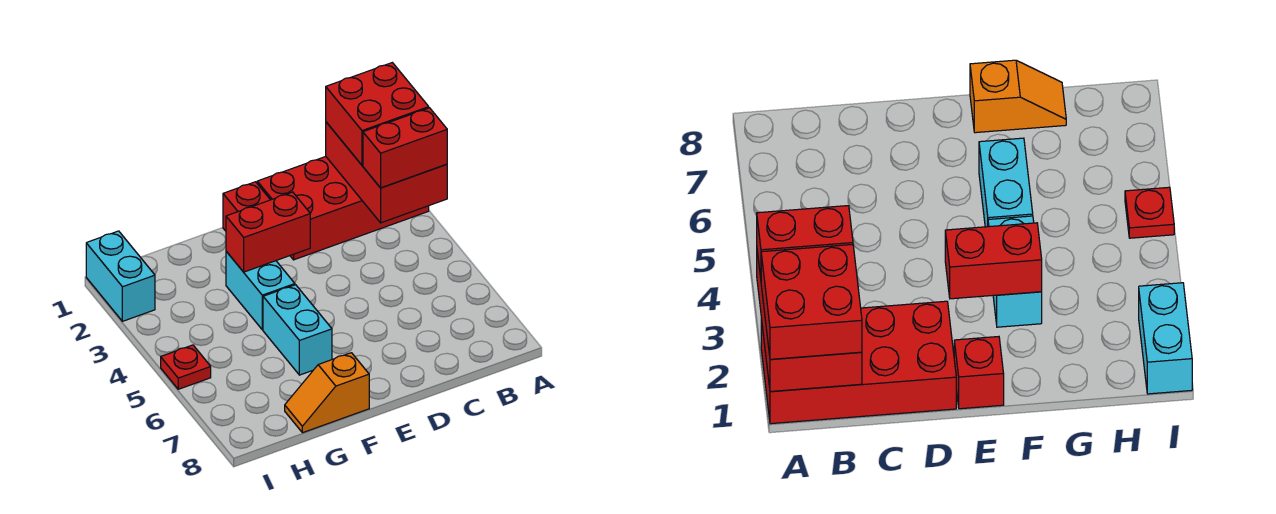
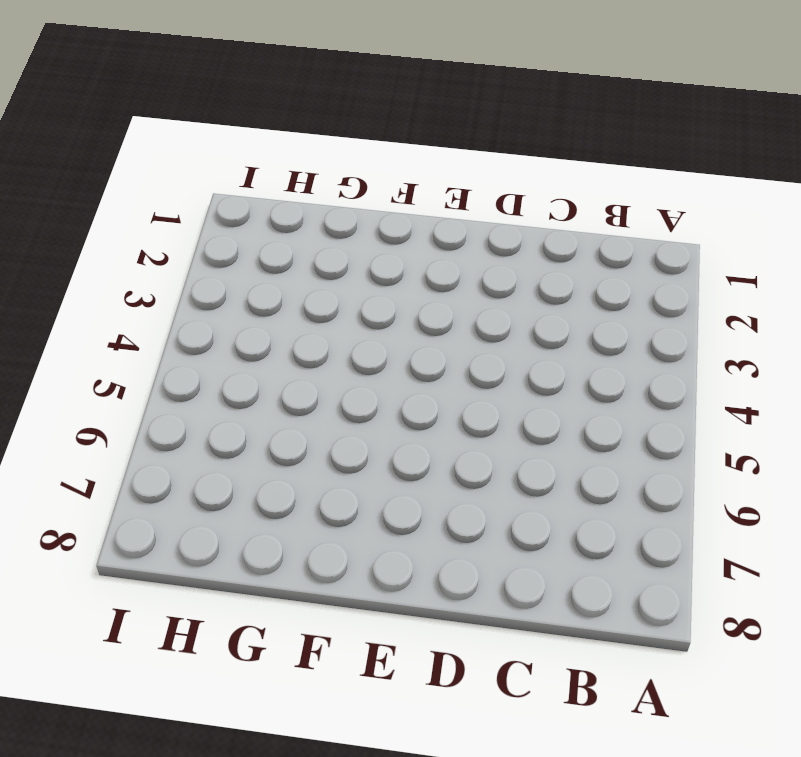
none -> red 2x4 brick [257,157,429,260]
none -> red 1x1 brick [223,182,270,231]

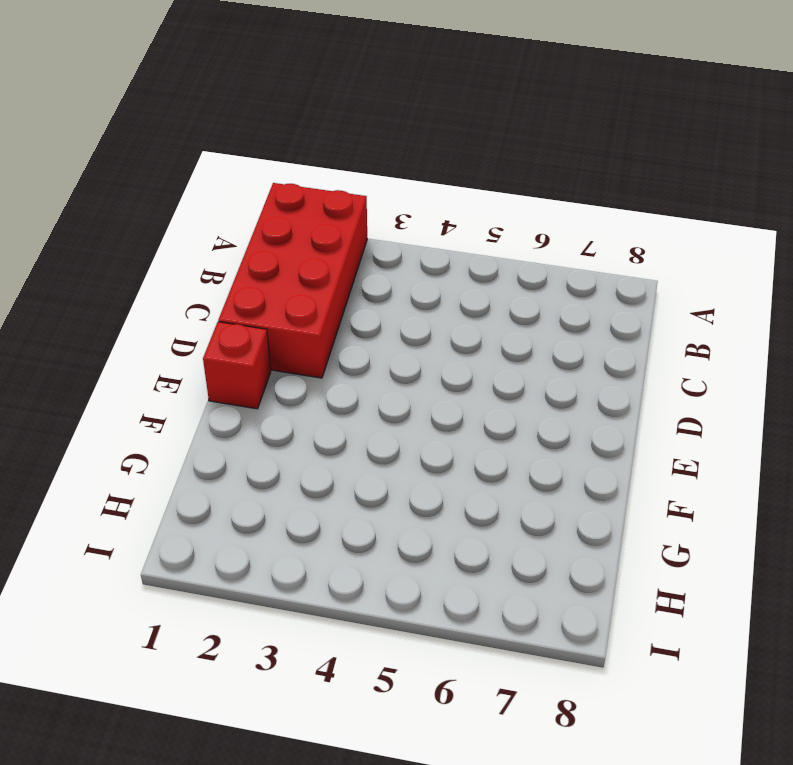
none -> cyan 1x2 brick [226,251,295,330]
none -> cyan 1x2 brick [263,285,332,375]

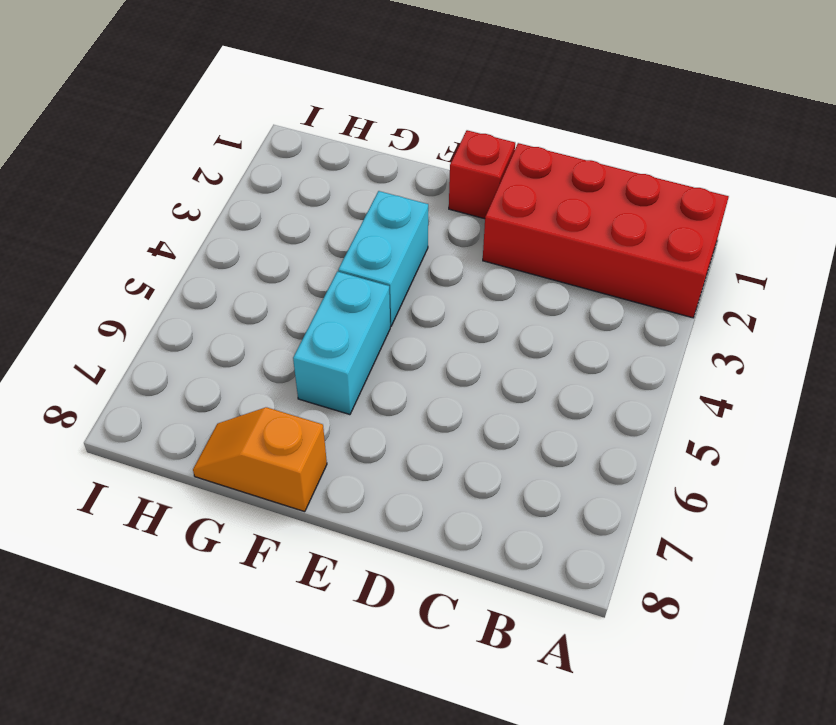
none -> cyan 1x2 brick [86,231,155,321]
none -> red 1x1 plate [161,345,211,389]

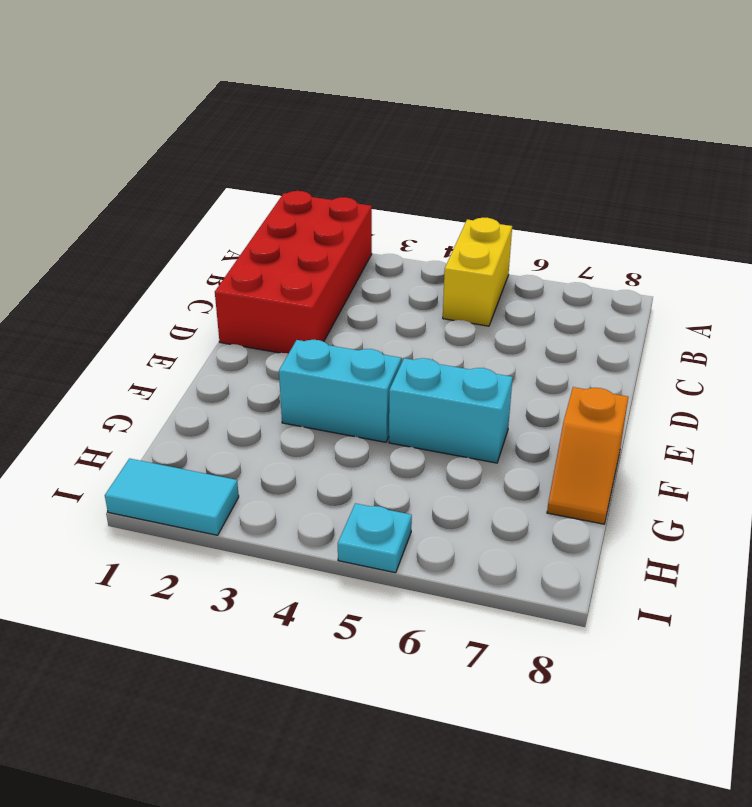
yellow 1x2 brick [443,218,512,326] -> none
cyan 1x2 tile [105,459,239,535] -> cyan 1x2 brick [86,231,155,321]
cyan 1x1 plate [338,503,412,573] -> red 1x1 plate [161,345,211,389]
none -> red 1x1 brick [223,182,270,231]
none -> red 2x3 brick [326,122,447,223]

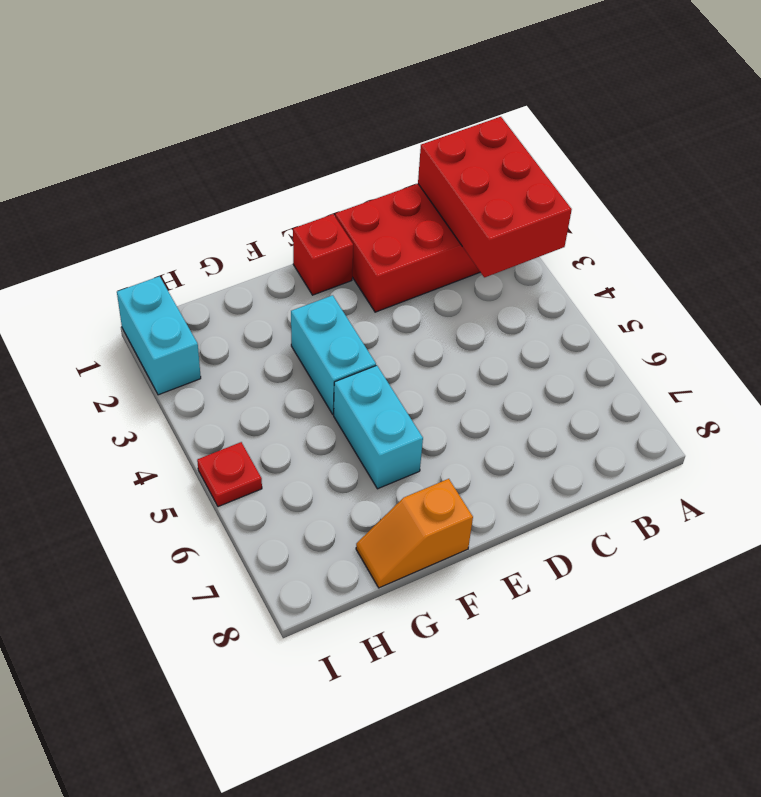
none -> red 1x2 brick [226,192,310,272]
none -> red 2x2 brick [326,63,429,165]

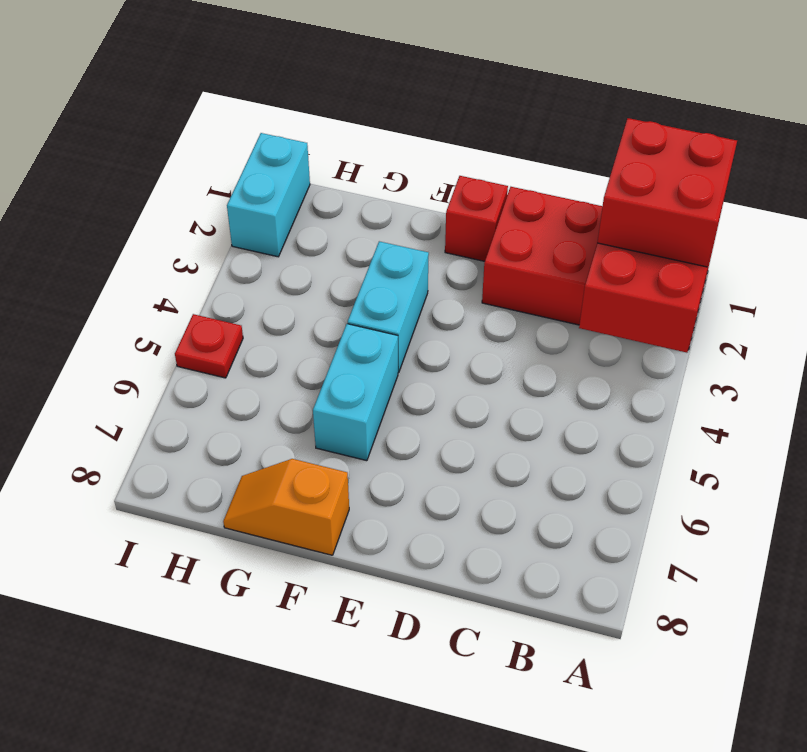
none -> red 1x2 brick [226,192,310,272]
none -> red 1x2 brick [363,108,447,188]

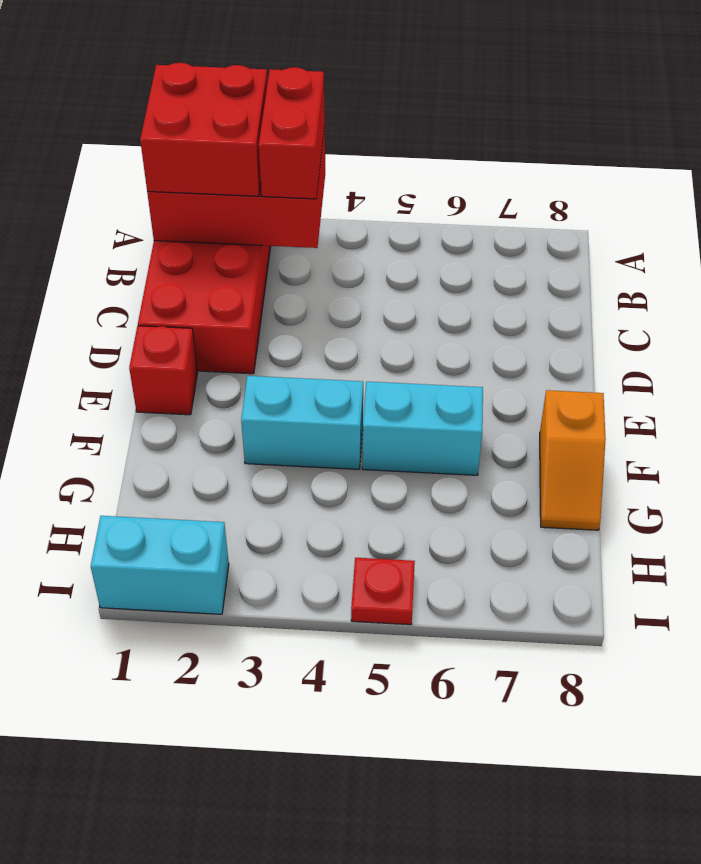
none -> red 1x2 brick [226,192,310,272]

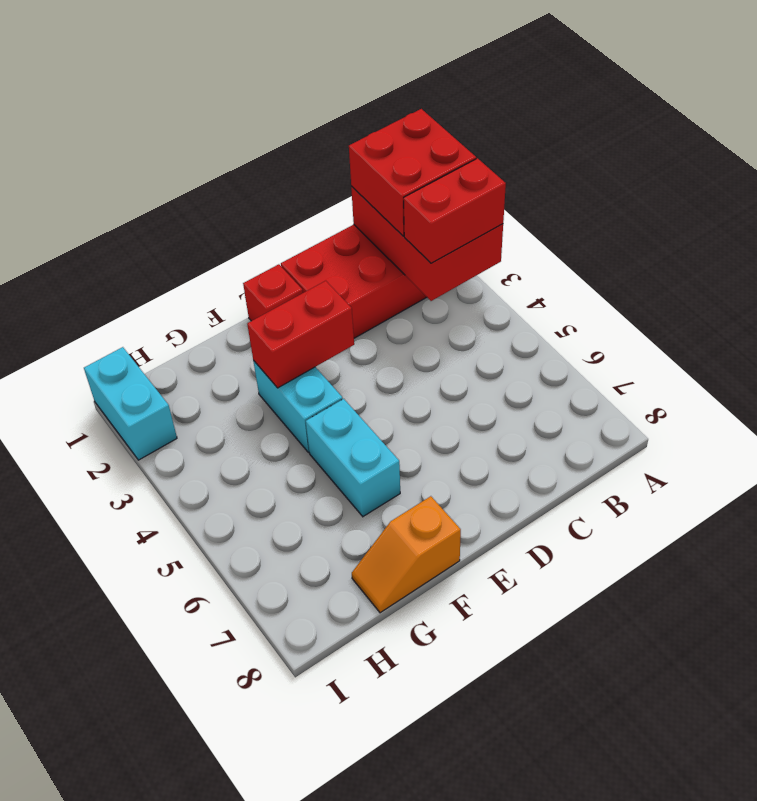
none -> red 1x1 plate [161,345,211,389]

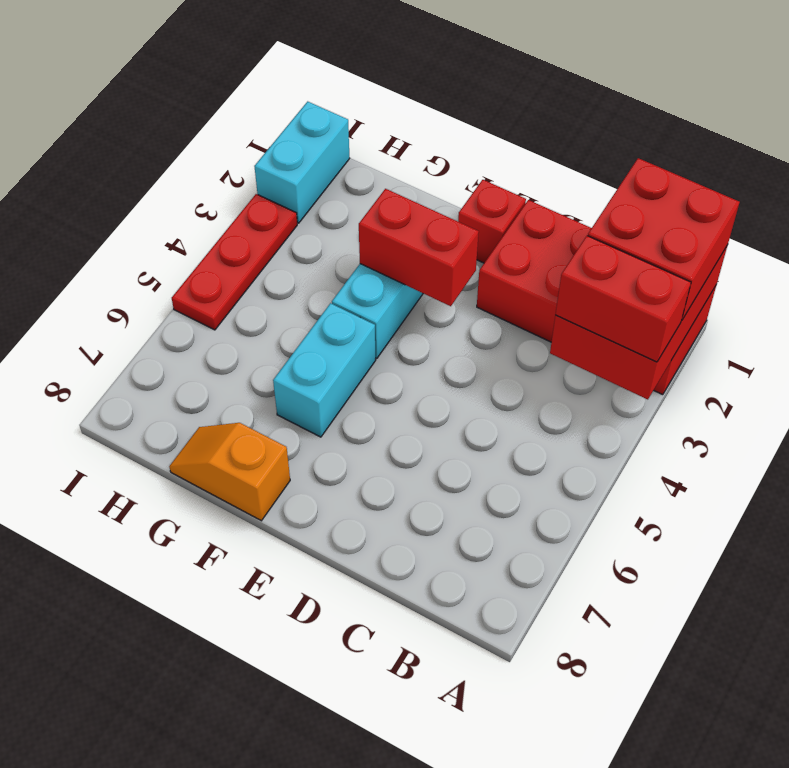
red 1x3 plate [172,194,297,330] -> red 1x1 plate [161,345,211,389]

